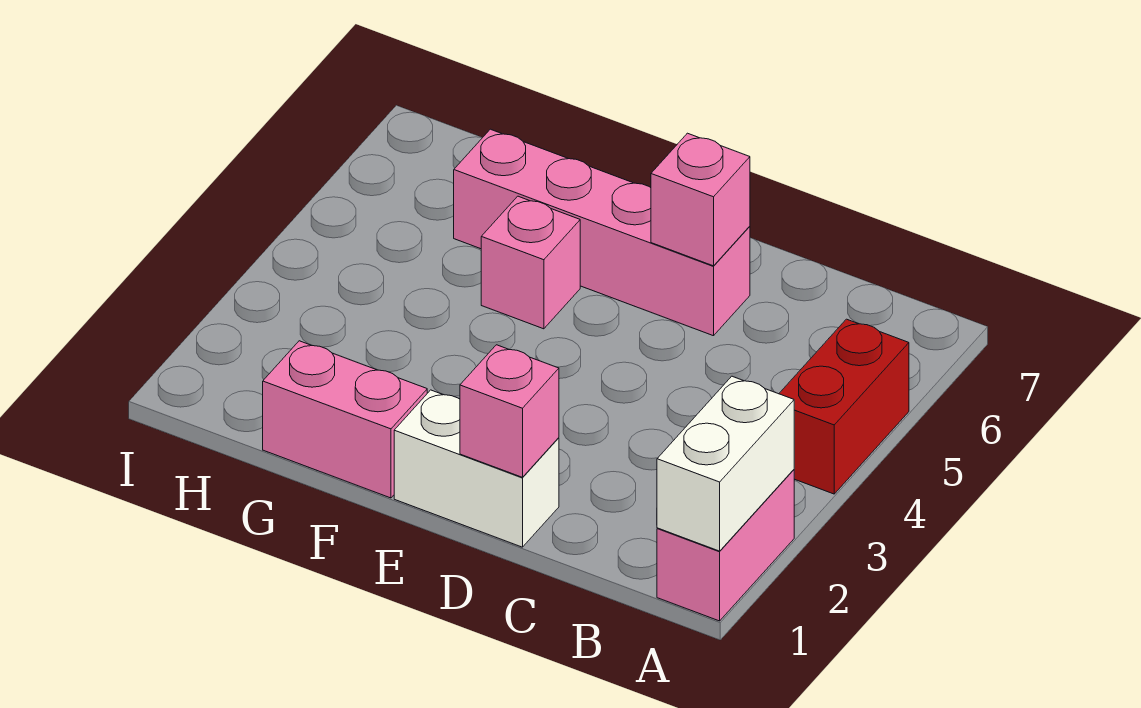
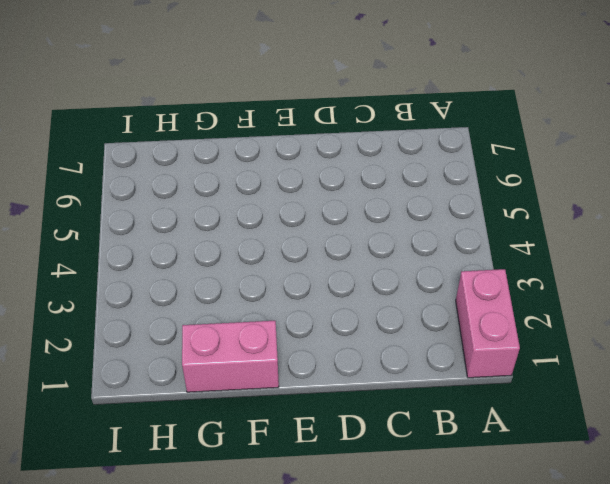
none -> red 1x2 brick [779,319,909,494]
none -> white 1x2 brick [394,390,559,547]

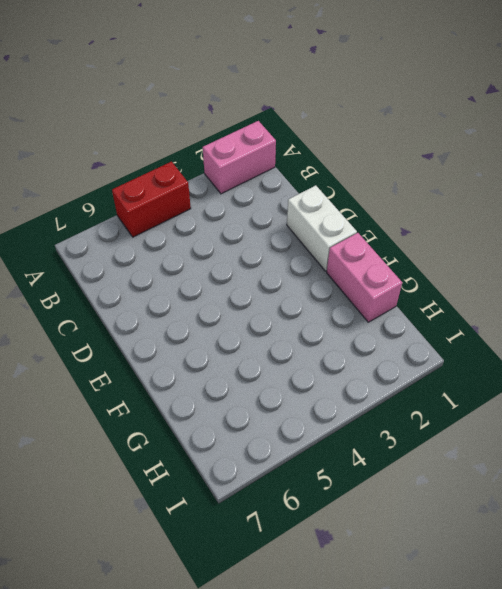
none -> pink 1x4 brick [454,129,750,336]
none -> pink 1x1 brick [481,196,580,329]

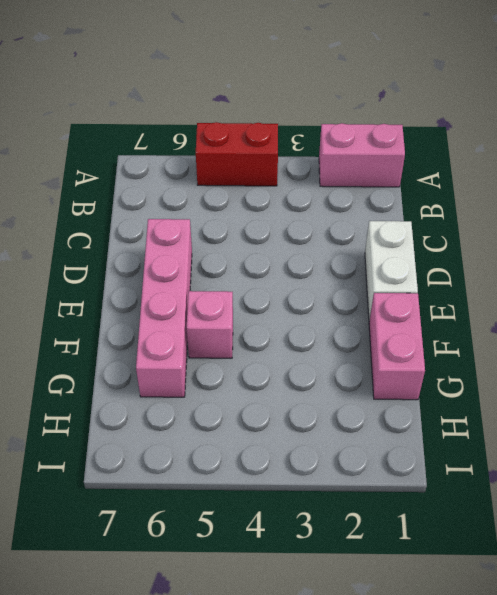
none -> white 1x2 brick [657,376,794,551]
none -> pink 1x1 brick [460,345,559,477]

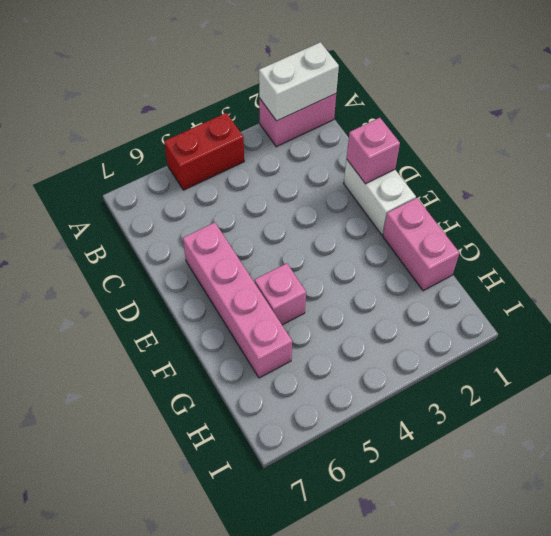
none -> pink 1x1 brick [651,133,750,266]

